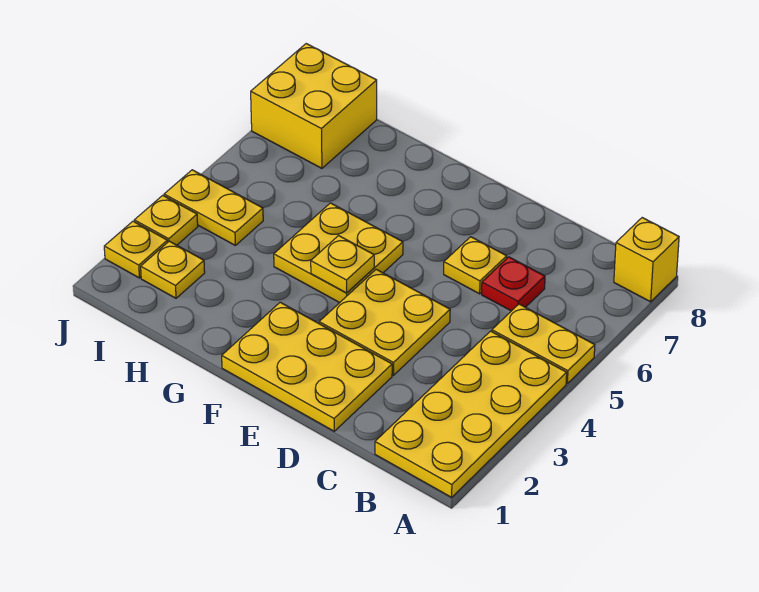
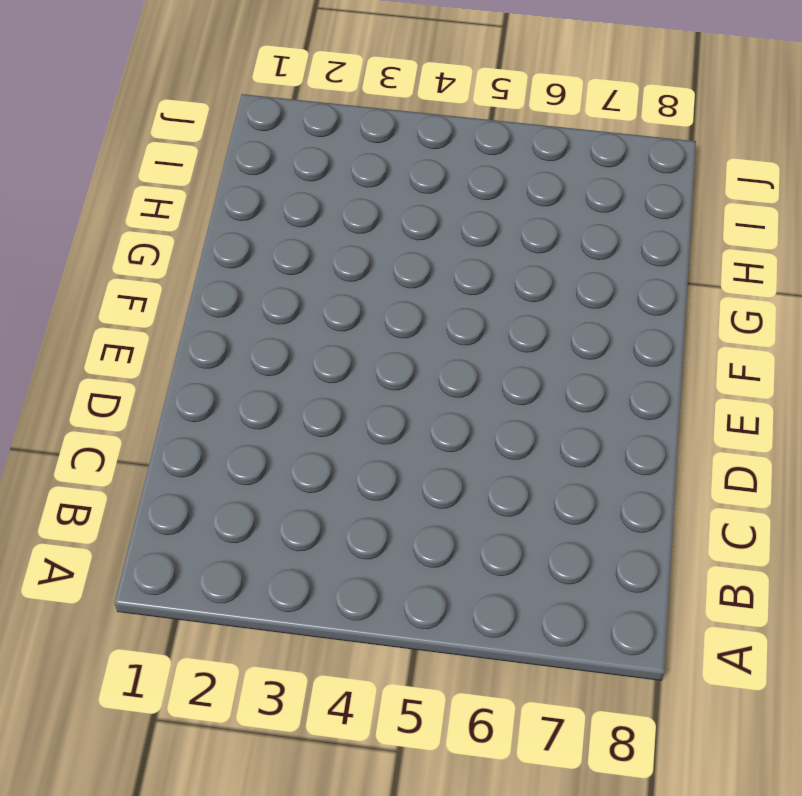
none -> yellow 2x4 plate [375,331,567,497]
none -> yellow 1x2 plate [492,304,595,383]
none -> yellow 1x1 brick [614,218,679,302]

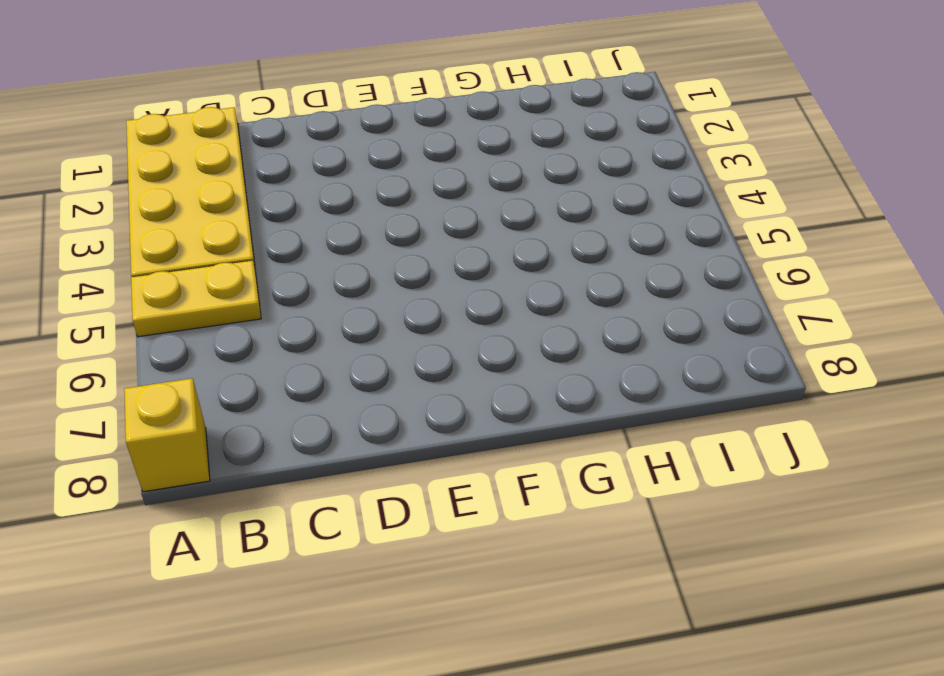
none -> red 1x1 plate [482,257,545,311]
none -> yellow 2x3 plate [222,302,392,431]
none -> yellow 2x2 plate [319,269,450,375]

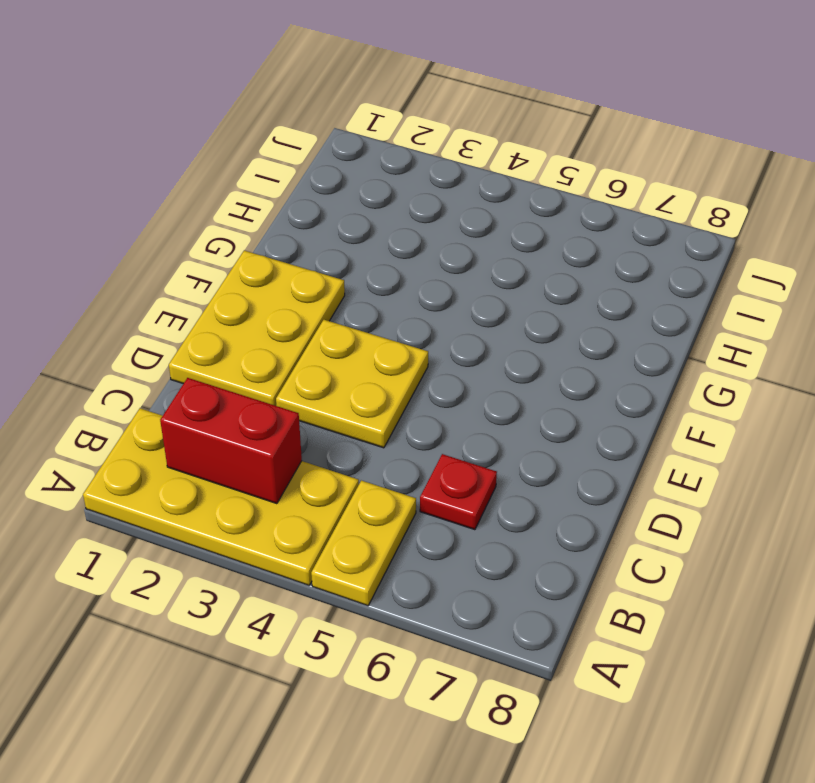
red 1x2 brick [160,378,302,504] -> none
none -> yellow 1x1 brick [614,218,679,302]
none -> yellow 1x1 plate [444,237,507,294]
none -> yellow 2x2 plate [274,203,403,303]

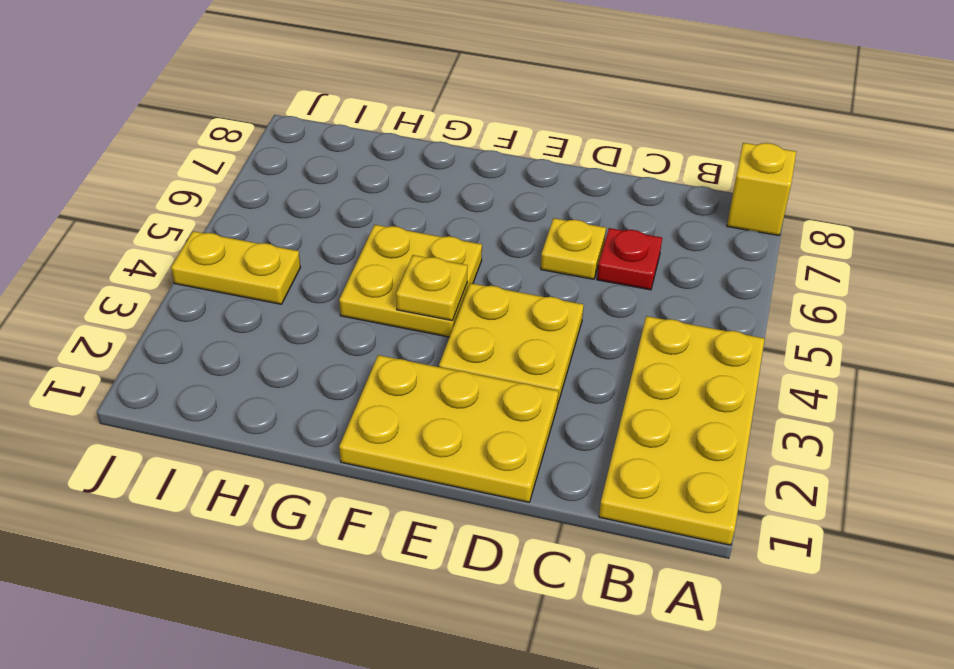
none -> yellow 1x2 plate [492,304,595,383]
none -> yellow 1x1 plate [141,241,205,298]
none -> yellow 2x2 brick [251,44,377,168]

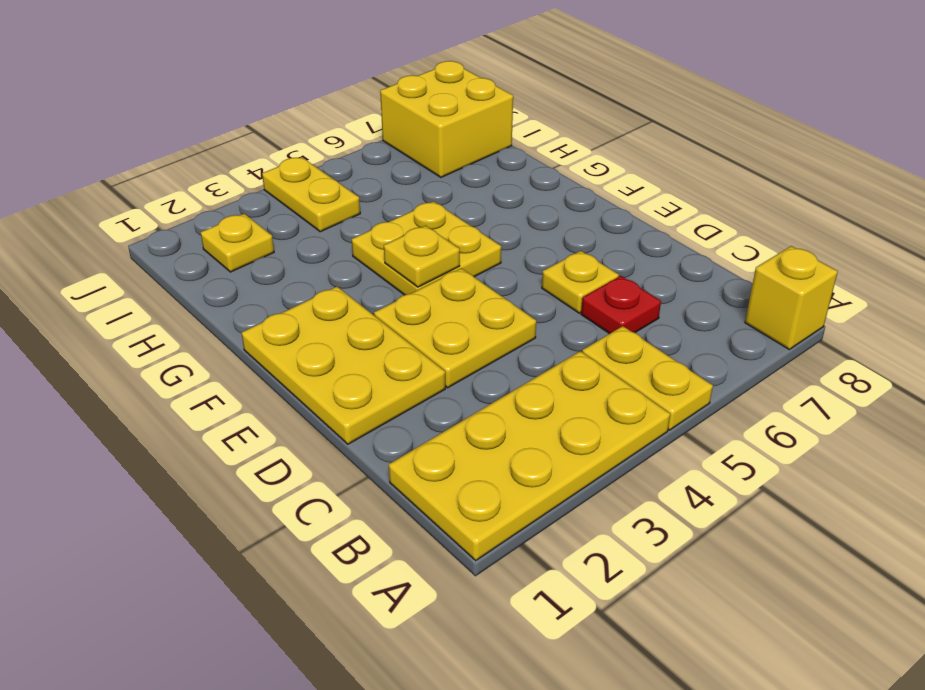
none -> yellow 1x1 plate [104,221,168,278]
none -> yellow 1x1 plate [134,195,198,245]

